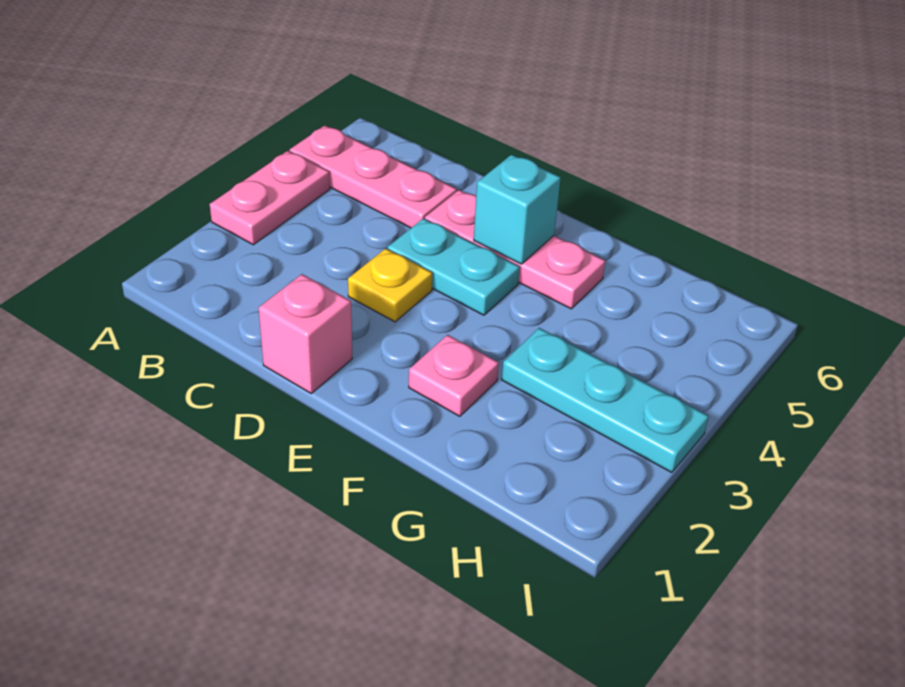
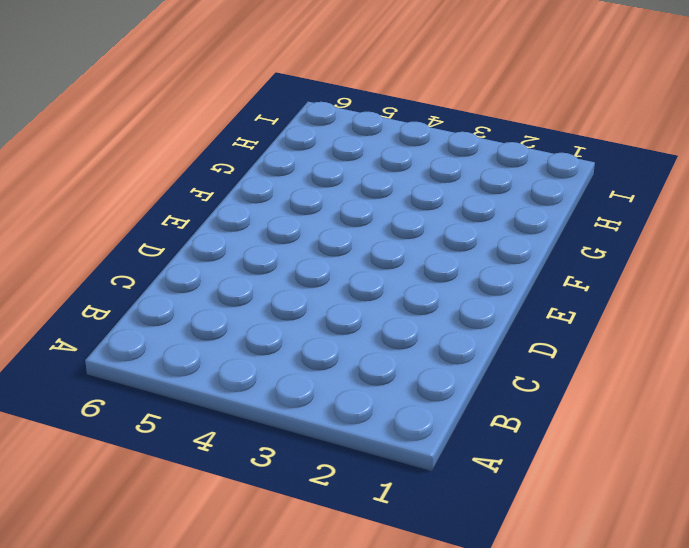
none -> pink 1x2 plate [210,151,330,245]
none -> pink 1x3 plate [290,126,457,228]

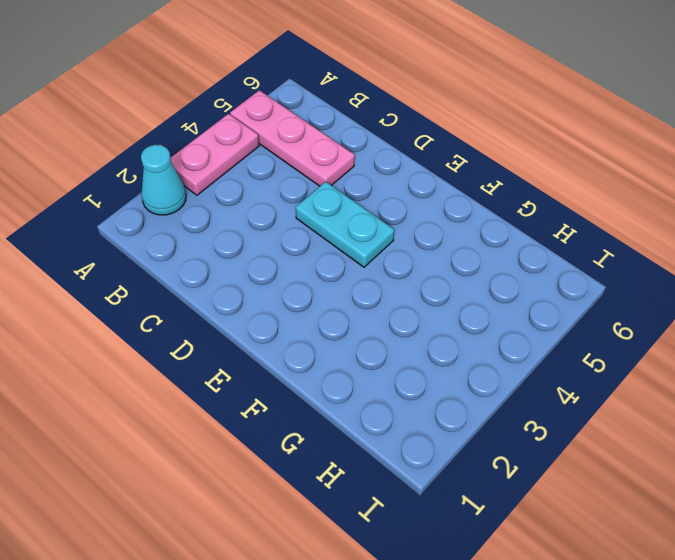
cyan 1x1 cone [141,145,186,215] -> none
none -> pink 1x1 brick [259,274,352,393]
none -> yellow 1x1 plate [348,248,432,322]

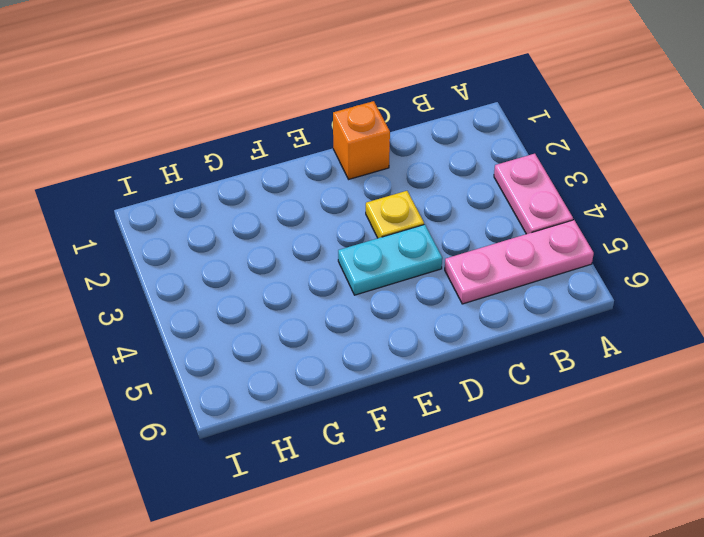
orange 1x1 brick [333,101,390,179] -> pink 1x1 brick [259,274,352,393]
none -> pink 1x3 plate [425,190,605,309]
none -> pink 1x1 plate [409,335,499,416]

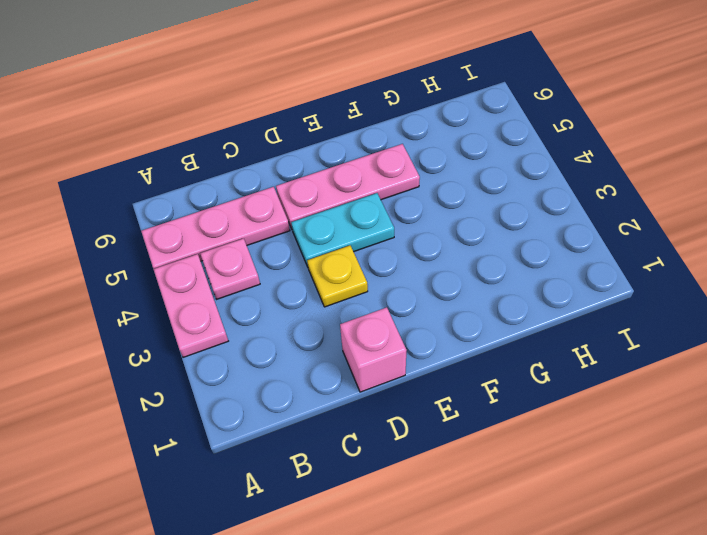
pink 1x1 plate [200,238,260,299] -> pink 1x1 plate moved to [409,335,499,416]
none -> cyan 1x3 plate [502,328,709,473]
none -> cyan 1x1 brick [474,155,561,264]

